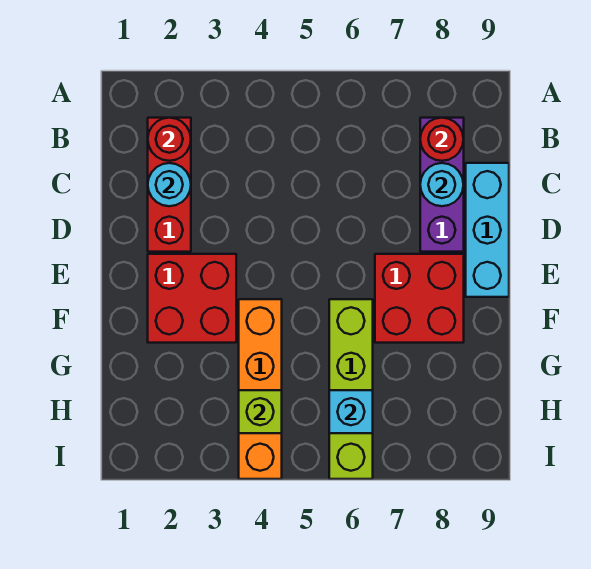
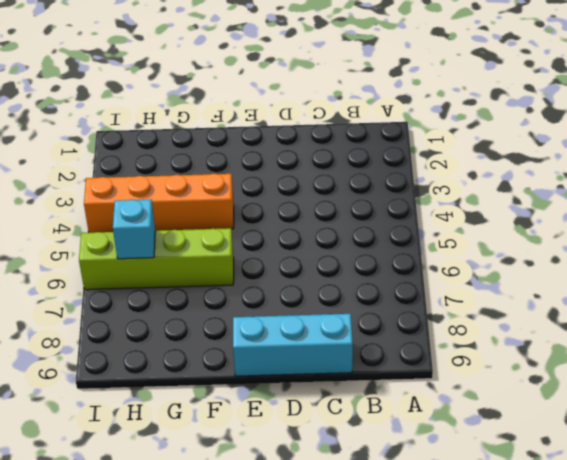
none -> red 1x3 brick [148,118,191,252]
none -> purple 1x3 brick [420,118,464,252]
none -> red 2x2 brick [148,254,236,343]

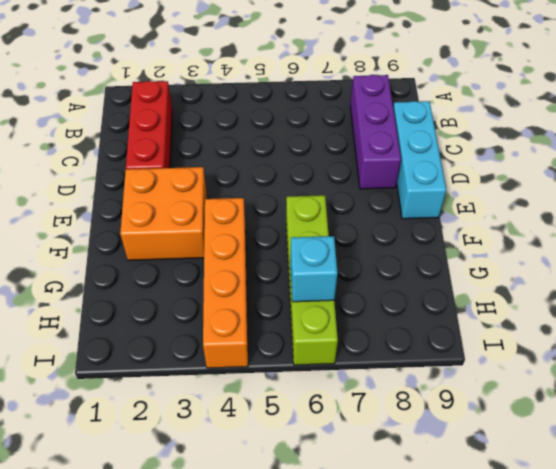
orange 2x2 brick [120,167,207,260] -> red 2x2 brick [148,254,236,343]
none -> red 2x2 brick [375,254,464,343]
none -> red 1x1 round brick [148,118,191,161]
none -> red 1x1 round brick [420,118,463,161]

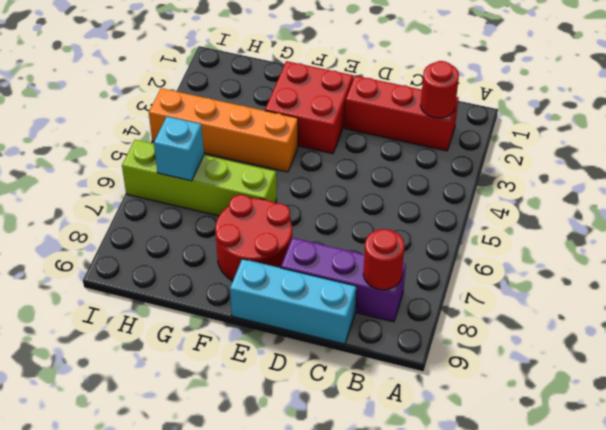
red 2x2 round brick [215,195,292,281] -> red 2x2 brick [375,254,464,343]
none -> cyan 1x1 round brick [148,163,191,206]
none -> cyan 1x1 round brick [420,163,463,206]
none -> lime 1x1 brick [239,390,282,433]

